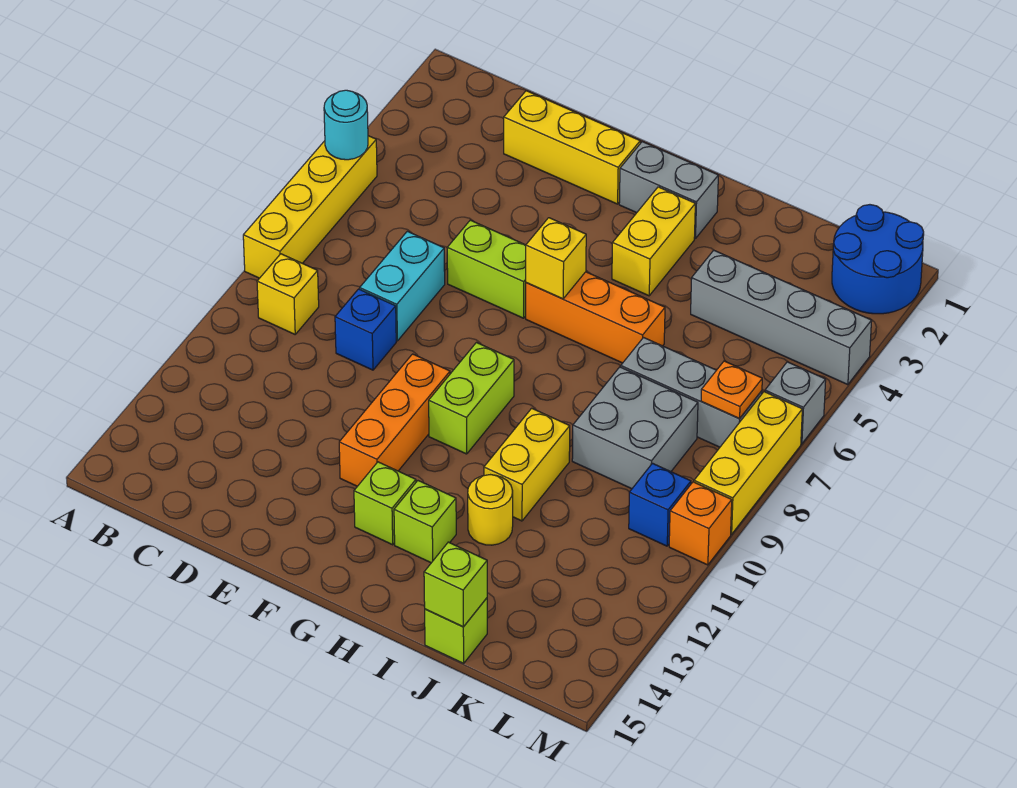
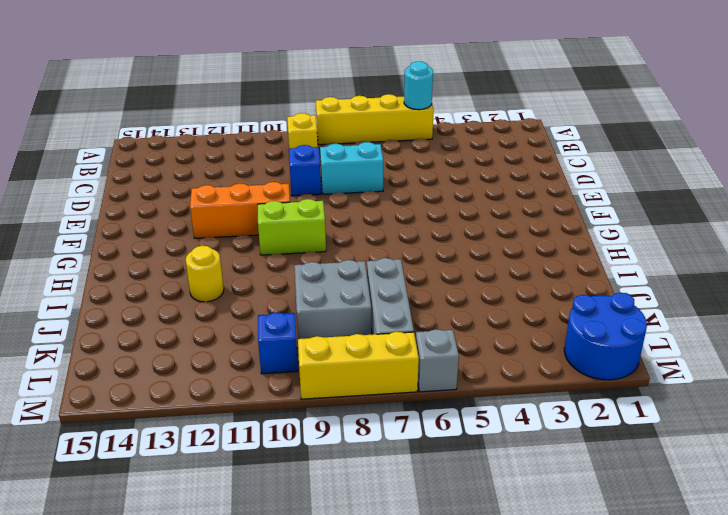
none -> yellow 1x3 brick [504,91,640,204]
none -> lime 1x2 brick [447,220,526,318]
none -> grey 1x2 brick [619,142,718,239]

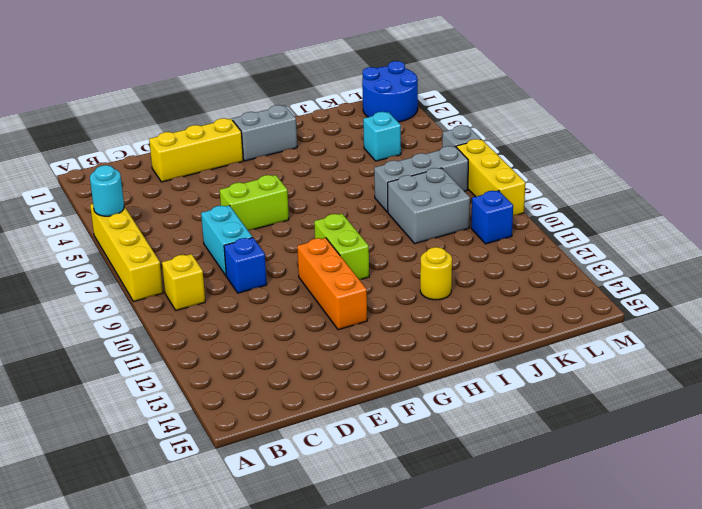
cyan 1x1 brick [363,112,401,161] -> grey 1x4 brick [691,250,872,385]
none -> orange 1x3 brick [526,272,665,363]
none -> lime 1x1 brick [354,462,416,545]
none -> yellow 1x2 brick [612,187,695,296]

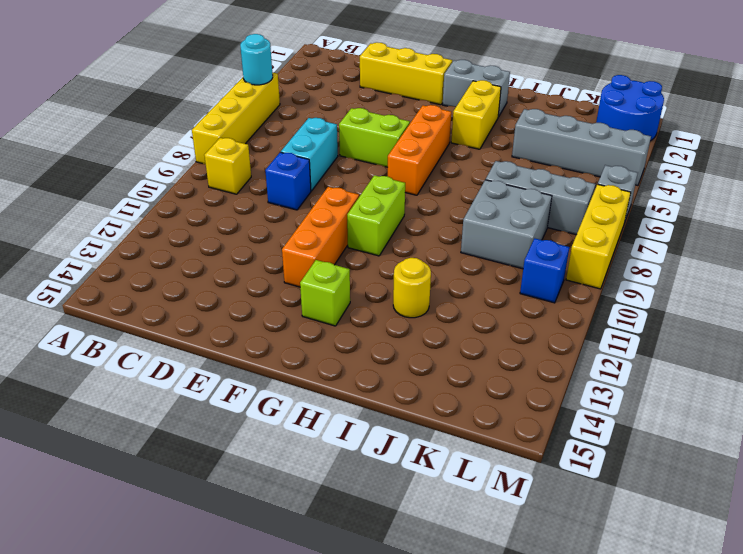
orange 1x3 brick [388,105,451,195] -> orange 1x3 brick turned to [526,272,665,363]
none -> lime 1x1 brick [394,481,456,563]
none -> yellow 1x2 brick [484,408,570,521]
none -> lime 1x1 brick [425,598,487,663]

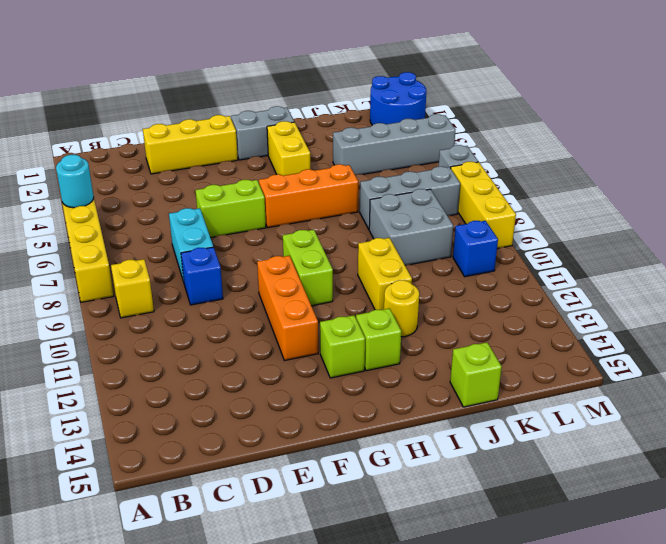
none -> orange 1x1 brick [669,482,732,565]
none -> yellow 1x1 brick [526,218,586,299]
none -> lime 1x1 brick [424,542,487,627]

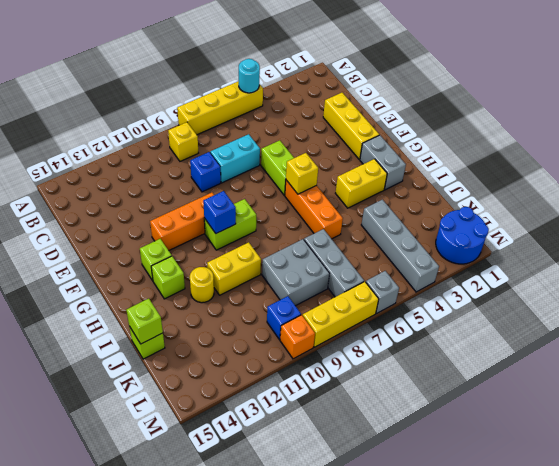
blue 1x1 brick [203,191,236,233] -> none
none -> orange 1x1 plate [701,361,762,418]

